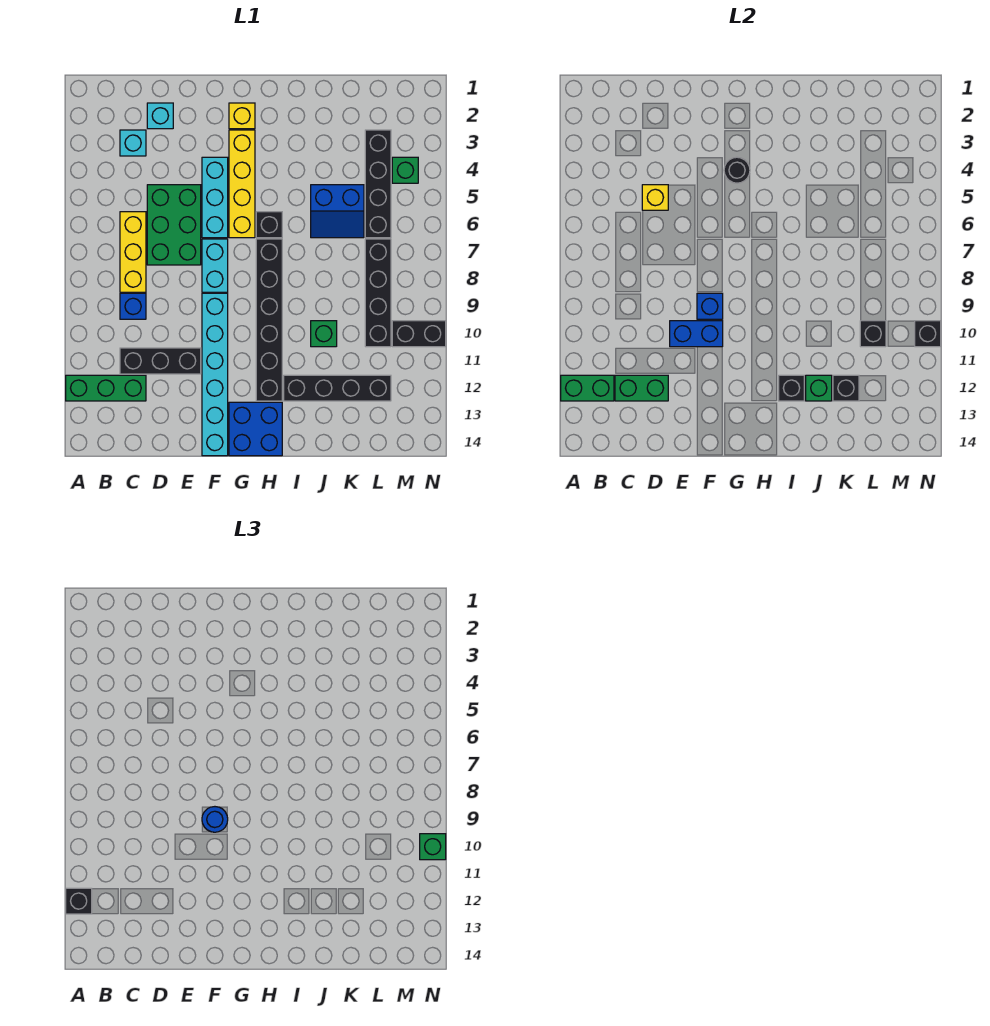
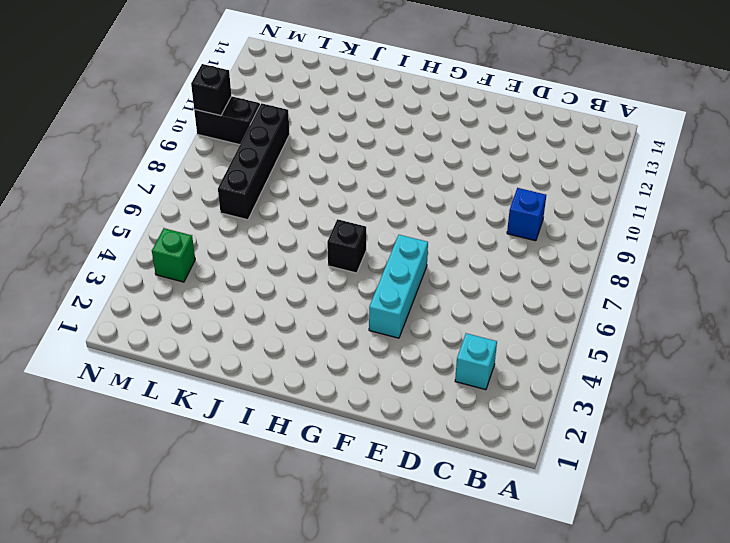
none -> green 1x3 brick [66,375,146,401]
none -> yellow 1x3 brick [120,212,146,292]
none -> black 1x3 brick [120,348,201,374]
none -> cyan 1x1 brick [147,103,173,129]

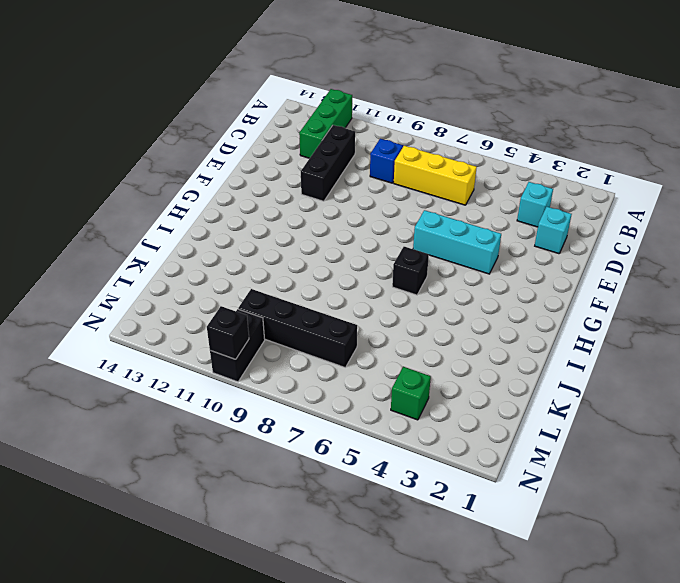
none -> green 2x3 brick [147,185,201,265]
none -> cyan 1x2 brick [202,239,228,292]
none -> cyan 1x6 brick [202,293,228,456]
none -> yellow 1x1 brick [229,103,255,129]

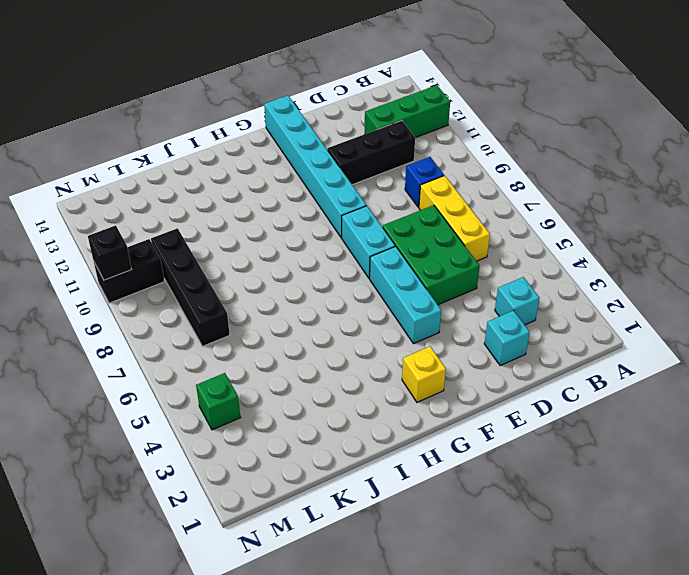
none -> yellow 1x4 brick [229,130,255,238]
none -> blue 2x2 brick [229,402,282,456]
none -> black 1x1 brick [256,212,282,238]
none -> black 1x6 brick [256,239,282,401]

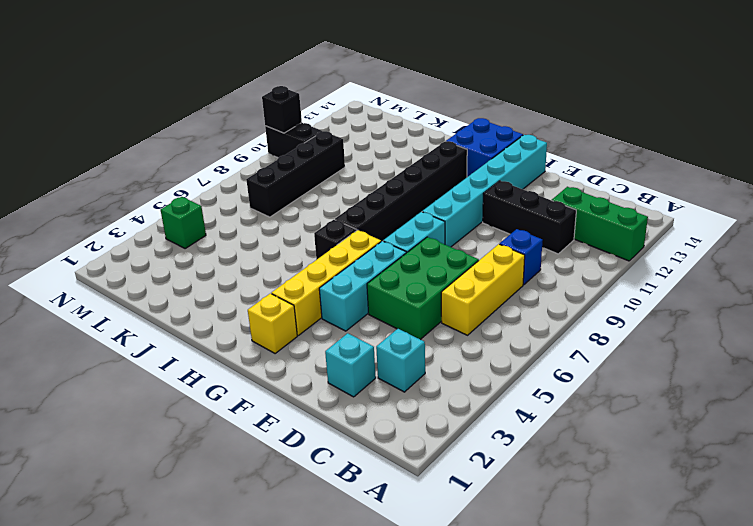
none -> black 1x4 brick [284,375,391,401]
none -> blue 2x2 slope [311,185,364,238]
none -> green 1x1 brick [311,321,337,347]
none -> black 1x4 brick [365,130,391,238]

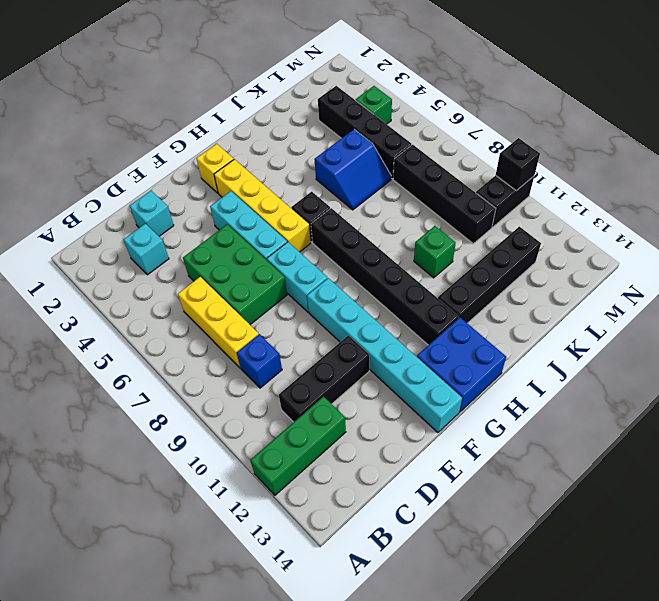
none -> green 1x2 brick [561,375,614,401]
none -> green 1x2 brick [615,375,668,401]
none -> yellow 1x1 brick [642,185,668,210]
none -> blue 1x2 brick [670,321,723,347]

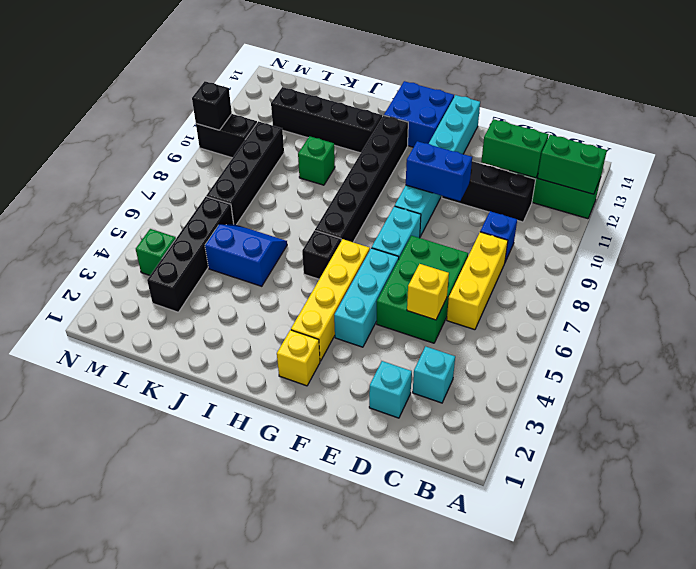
none -> blue 1x1 brick [697,293,723,319]
none -> black 1x1 round brick [724,157,750,183]
none -> black 1x1 brick [779,375,804,401]
none -> green 1x1 brick [806,375,832,401]

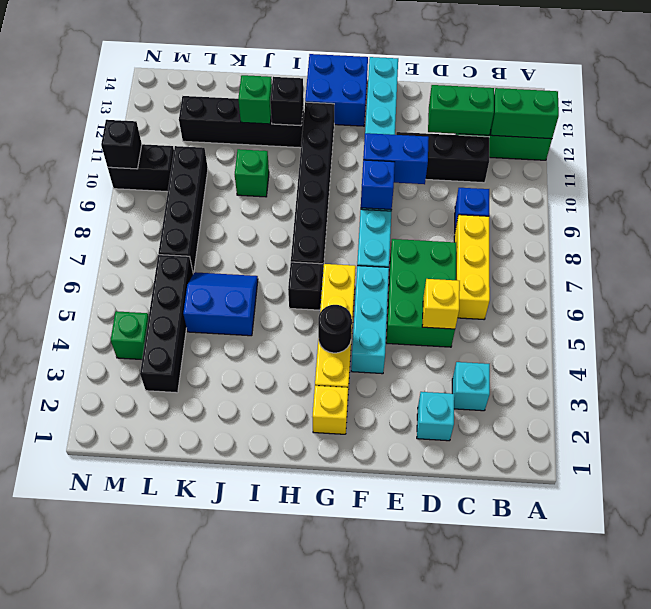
none -> black 1x1 brick [833,375,859,401]
none -> black 1x1 brick [860,321,886,347]
none -> black 1x1 brick [66,888,92,914]
none -> blue 1x1 round brick [202,807,228,832]

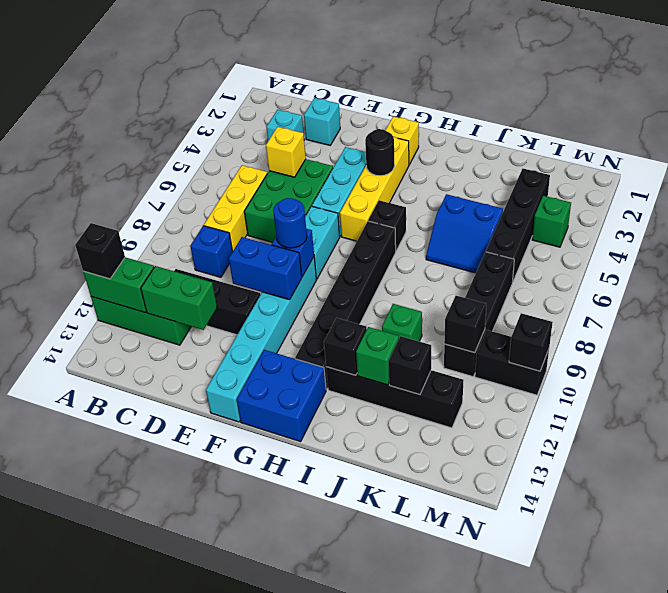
none -> green 1x1 brick [420,834,446,860]

